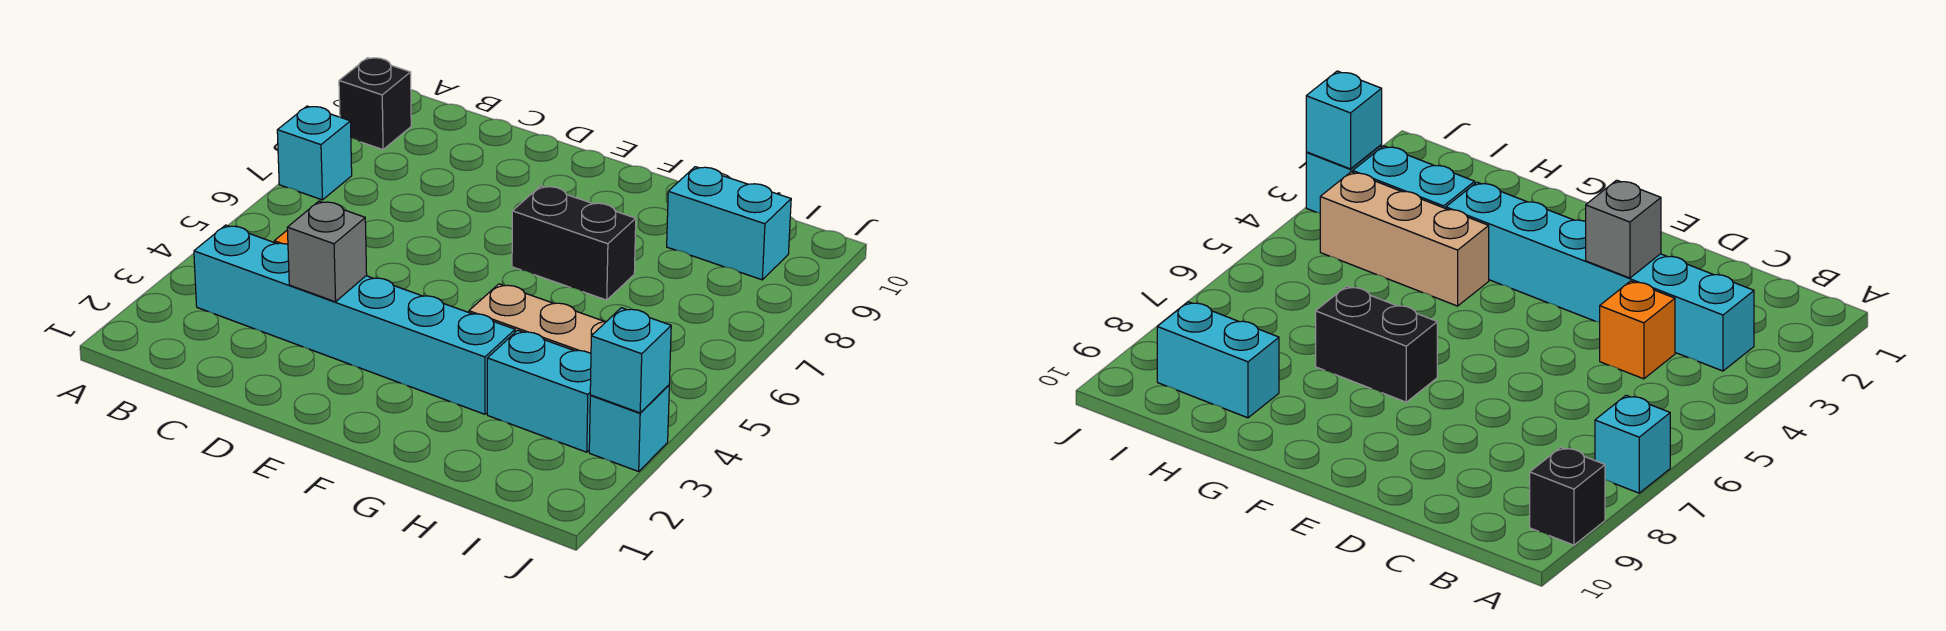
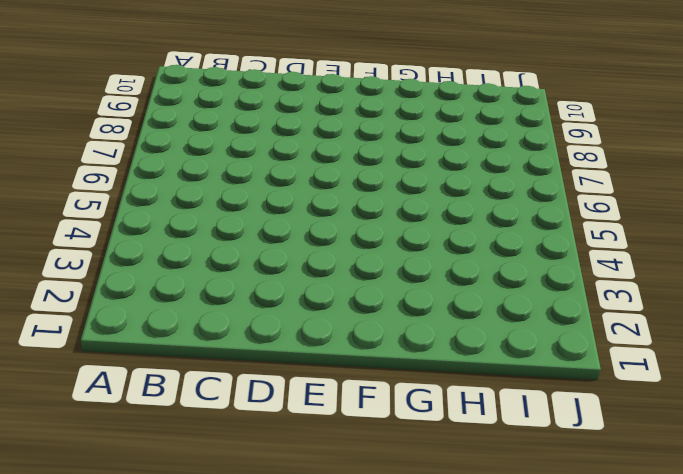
none -> cyan 1x1 brick [277,106,352,200]
none -> black 1x1 brick [339,58,411,150]

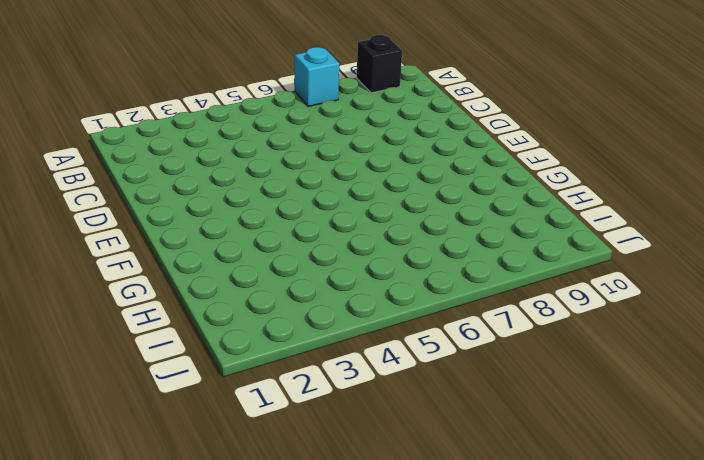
none -> cyan 1x6 brick [194,225,515,414]
none -> orange 1x1 brick [1600,281,1675,379]

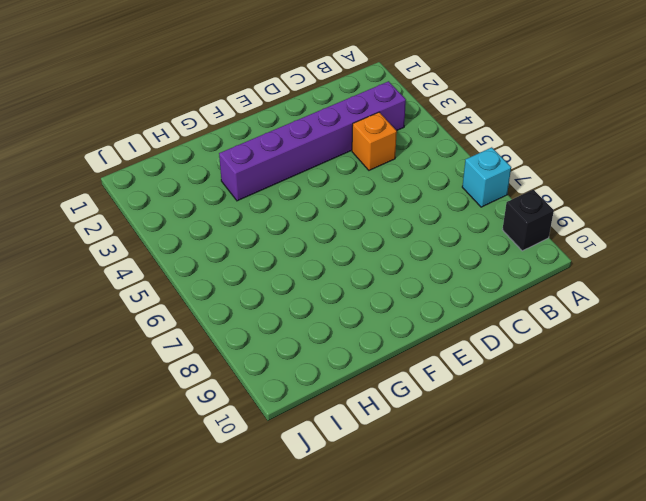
purple 1x6 brick [219,81,406,201] -> cyan 1x6 brick [194,225,515,414]
none -> black 1x2 brick [512,186,636,300]
none -> tan 1x3 brick [469,284,605,353]

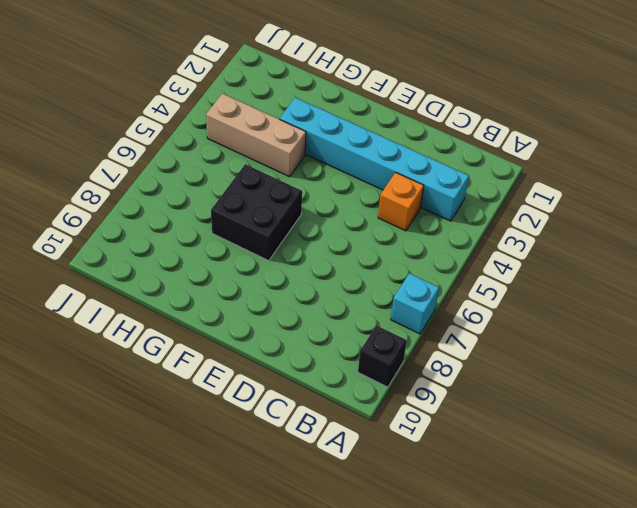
black 2x2 brick [211,164,302,261] -> black 1x2 brick [512,186,636,300]
none -> cyan 1x2 brick [487,330,591,452]
none -> cyan 1x2 brick [667,167,791,280]

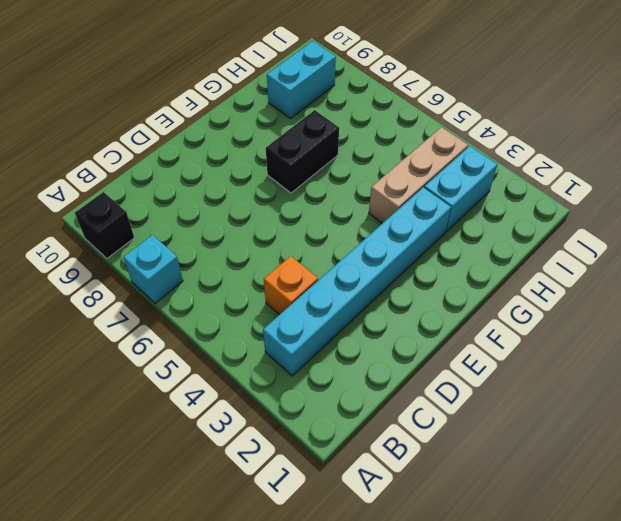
none -> cyan 1x1 brick [589,385,669,471]
none -> grey 1x1 brick [287,201,367,302]

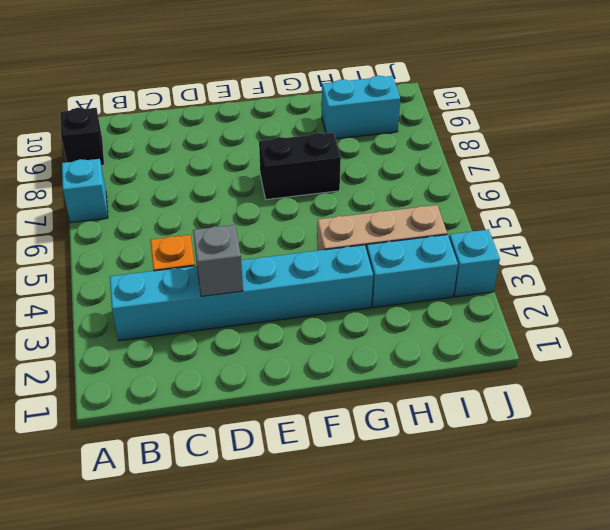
none -> cyan 1x1 brick [590,308,671,413]

